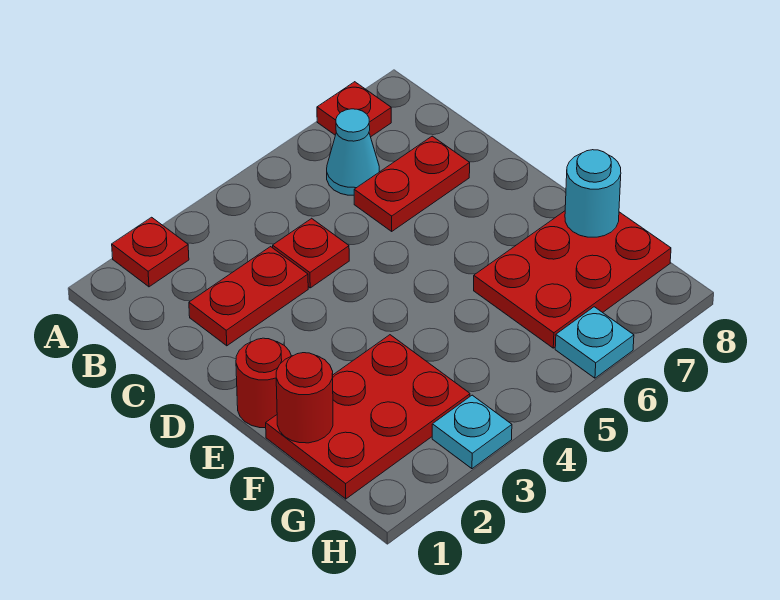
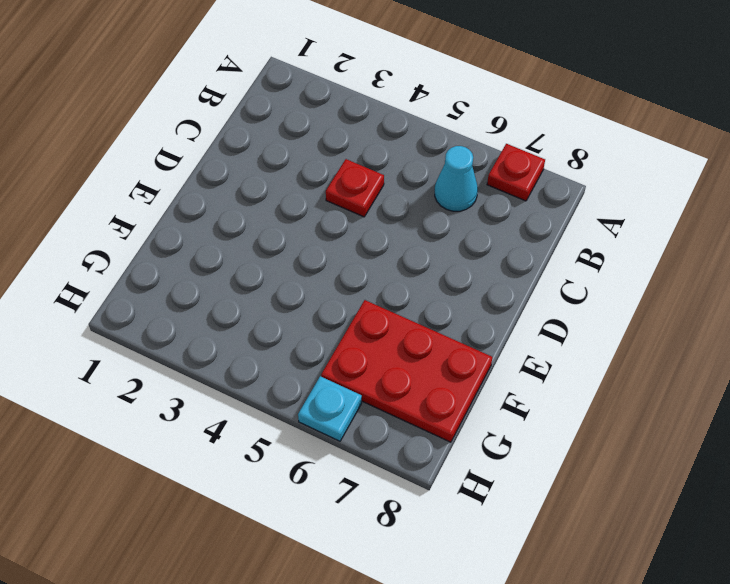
none -> red 1x1 plate [112,217,189,287]
none -> red 1x2 plate [189,247,308,346]
none -> red 1x2 plate [354,136,470,231]

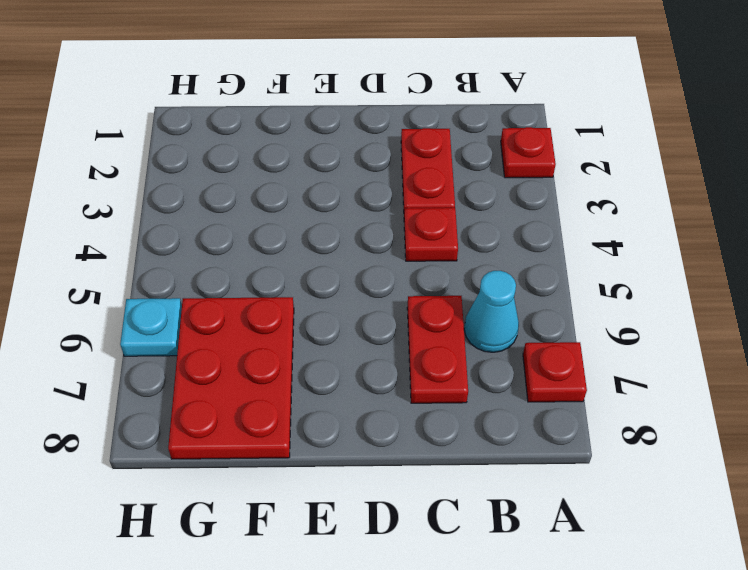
none -> red 1x1 round brick [236,338,291,428]
none -> red 2x3 plate [266,335,470,499]
none -> cyan 1x1 plate [432,395,512,469]

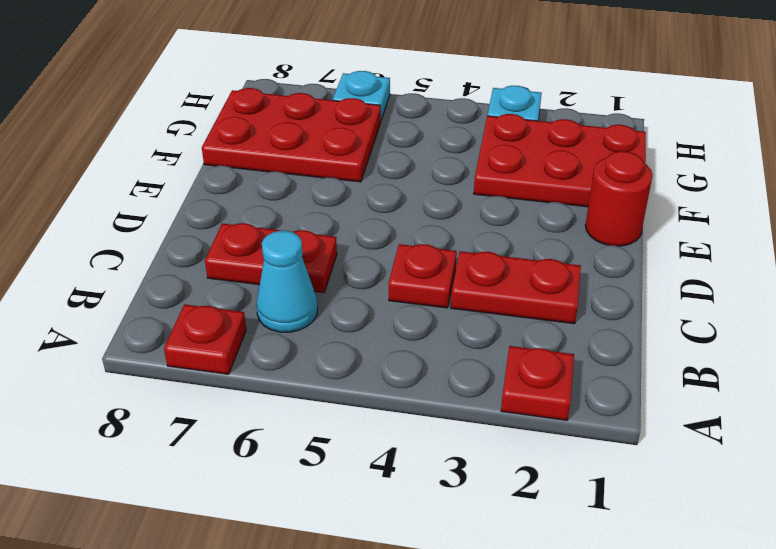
none -> red 1x1 round brick [276,353,333,443]
none -> cyan 1x1 round brick [565,150,621,237]

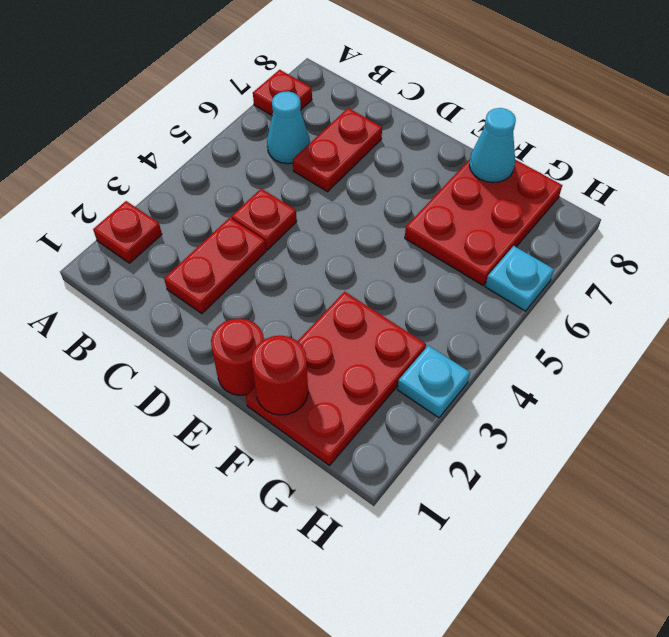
cyan 1x1 cone [469,108,516,183] -> cyan 1x1 round brick [565,150,621,237]

